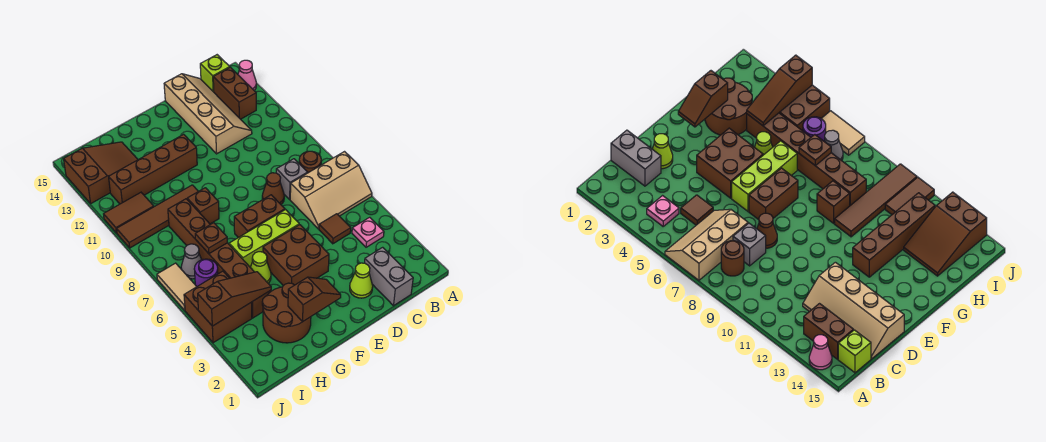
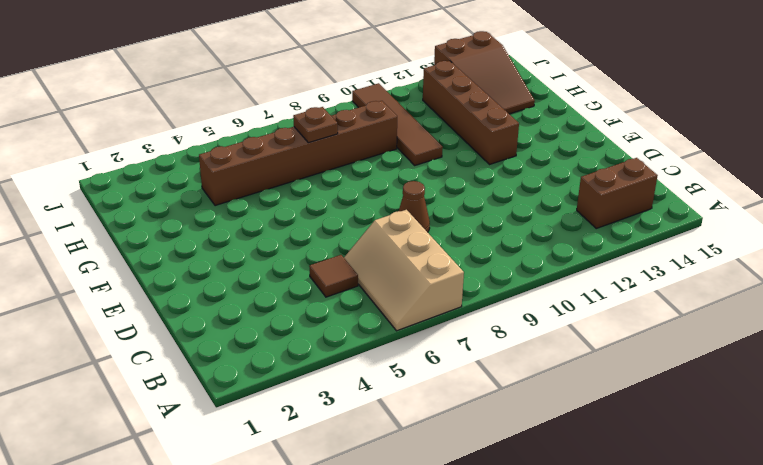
none -> pink 1x1 cone [238,60,256,91]
none -> pink 1x1 plate [352,217,384,247]
none -> brown 1x1 round brick [299,151,321,173]
none -> lime 1x1 brick [200,55,230,92]

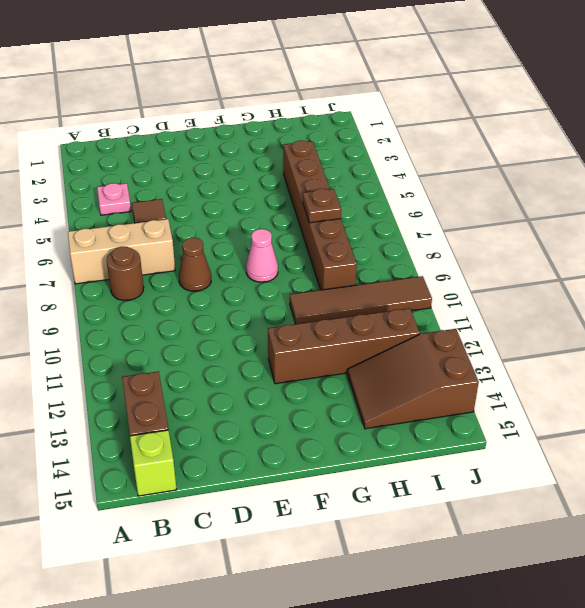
pink 1x1 cone [246,229,278,282] -> pink 1x1 cone moved to [238,60,256,91]
none -> grey 1x2 brick [365,247,413,306]
none -> grey 1x1 brick [276,159,308,199]
none -> tan 2x4 slope [164,74,252,154]
none -> lime 1x1 cone [350,263,373,298]

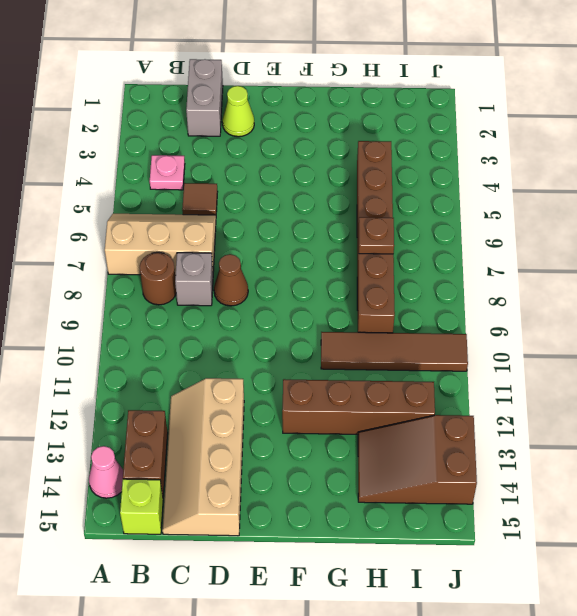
none -> brown 2x2 brick [263,225,329,286]
none -> lime 1x3 brick [229,210,299,267]
none -> brown 1x2 brick [234,195,285,238]
none -> brown 2x2 round brick [262,283,311,343]

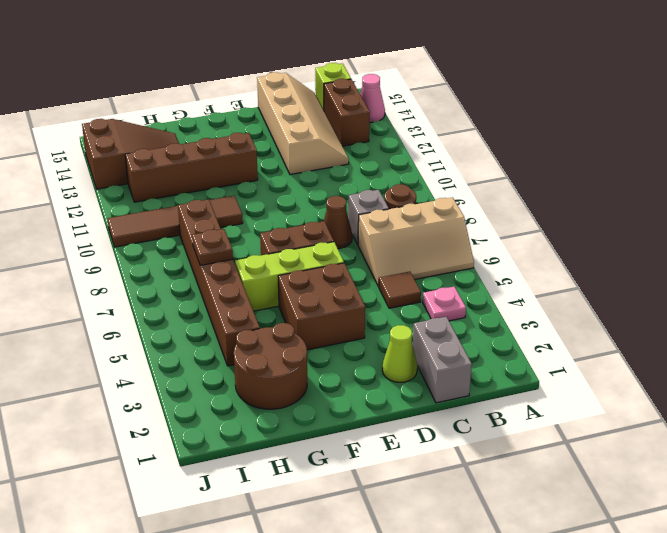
none -> lime 1x1 cone [250,252,271,283]
none -> brown 1x1 brick [187,188,219,224]
none -> brown 2x2 brick [184,271,252,343]
none -> purple 1x1 round brick [194,259,218,286]

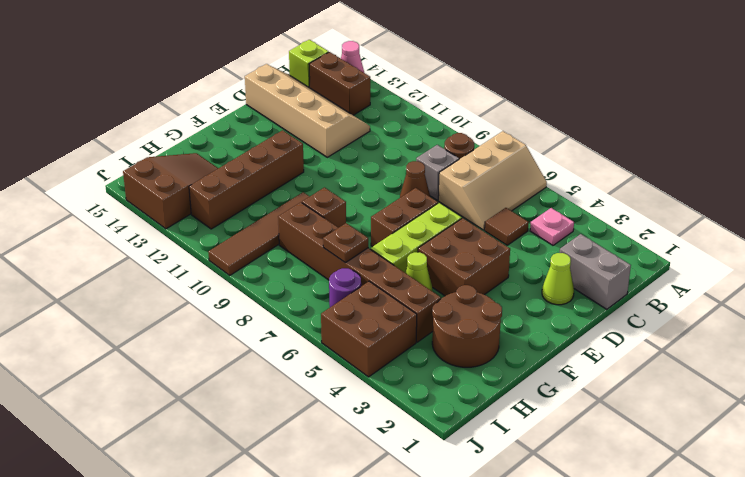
none -> grey 1x1 cone [181,244,202,279]
none -> brown 1x2 tile [104,193,154,233]
none -> tan 1x2 tile [157,263,197,310]
none -> brown 1x2 slope [288,277,341,322]

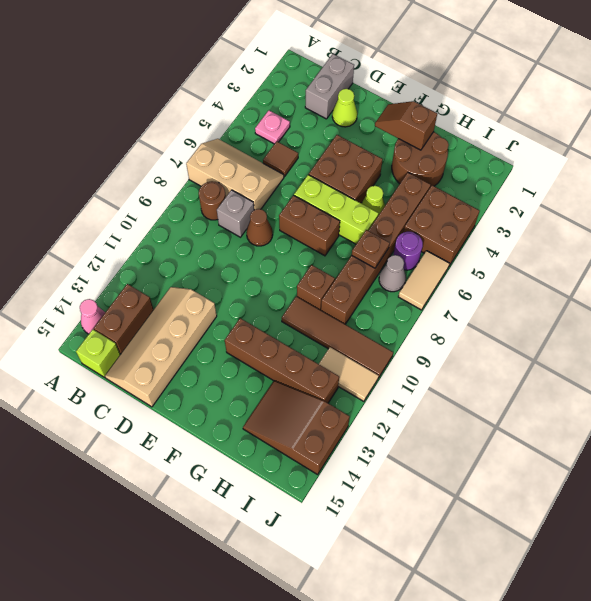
tan 1x2 tile [319,347,379,401] -> brown 1x2 tile [104,193,154,233]
none -> brown 1x3 slope [198,272,271,326]

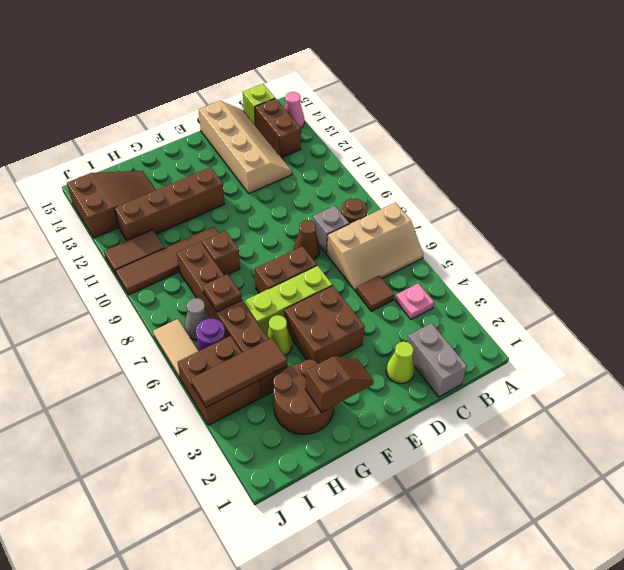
brown 1x3 tile [191,338,287,407] -> brown 1x3 slope [198,272,271,326]

